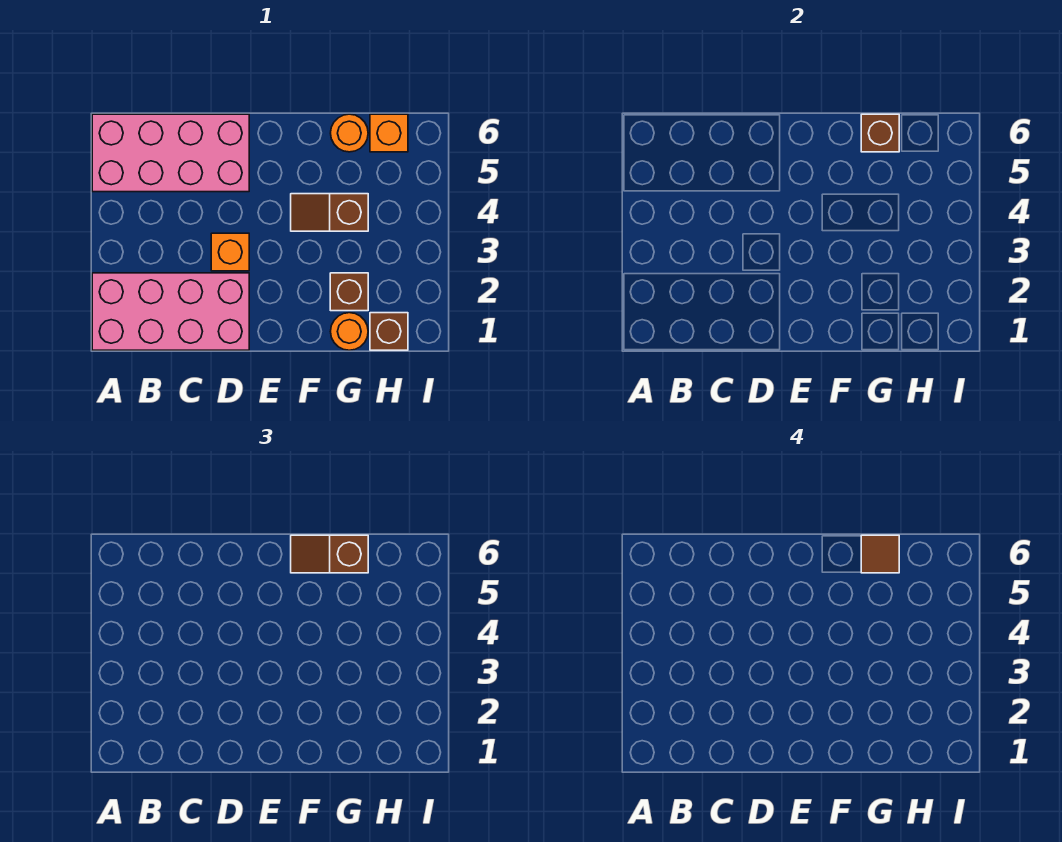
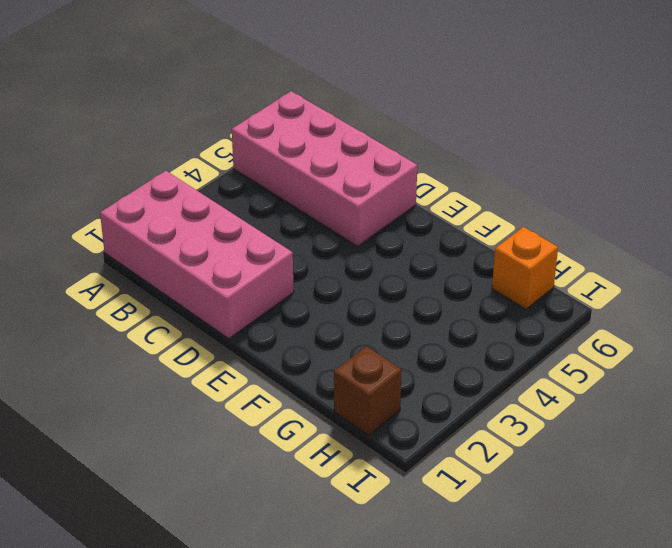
none -> orange 1x1 brick [211,233,249,271]
none -> brown 1x2 slope [291,194,368,231]
none -> orange 1x1 round brick [331,313,368,350]

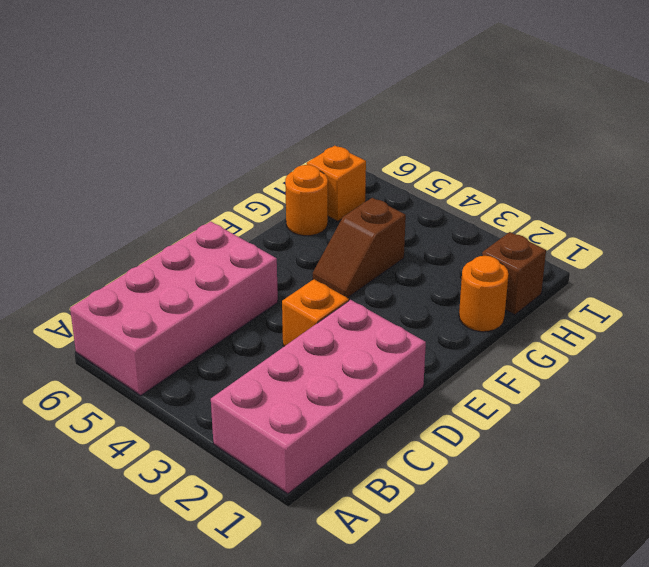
none -> brown 1x1 brick [330,273,368,311]
none -> brown 1x1 brick [861,114,899,152]
none -> brown 1x2 slope [291,535,368,573]

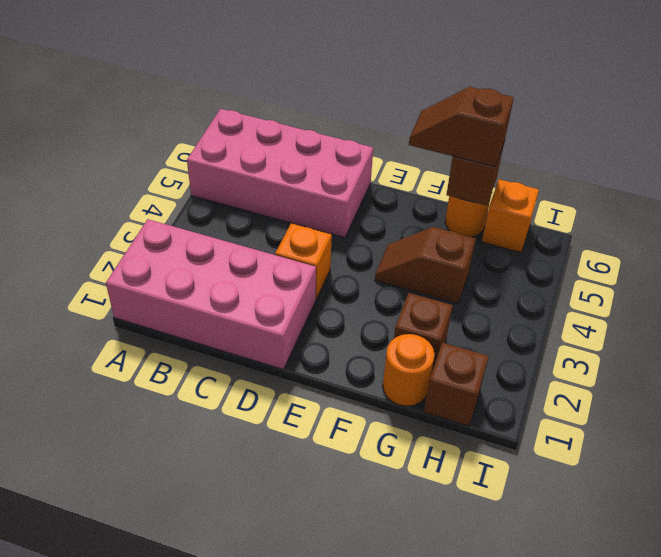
none -> brown 1x1 tile [861,535,899,573]

